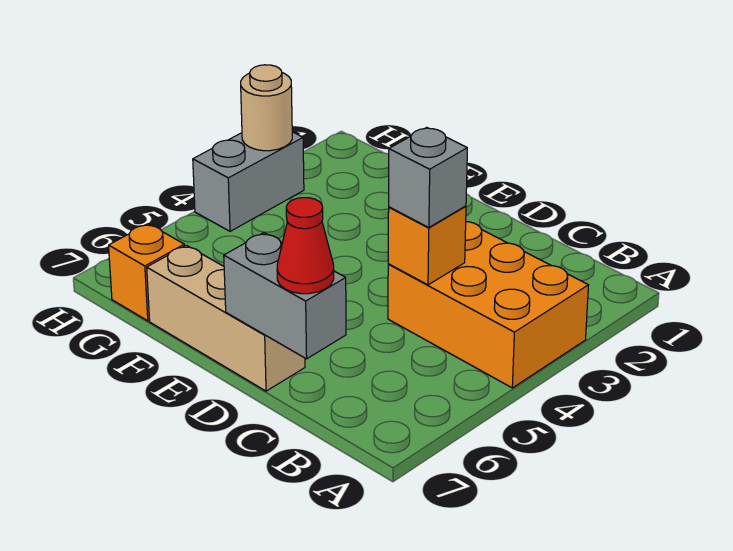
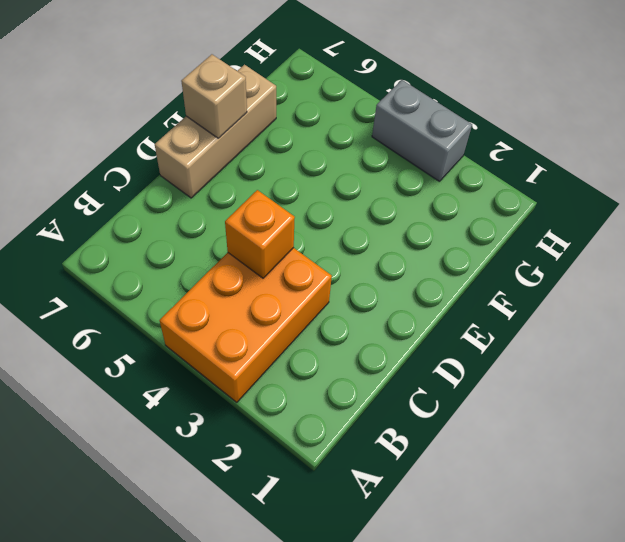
tan 1x1 brick [181,54,247,138] -> none
none -> orange 1x1 brick [109,224,184,321]
none -> grey 1x2 brick [224,233,346,359]

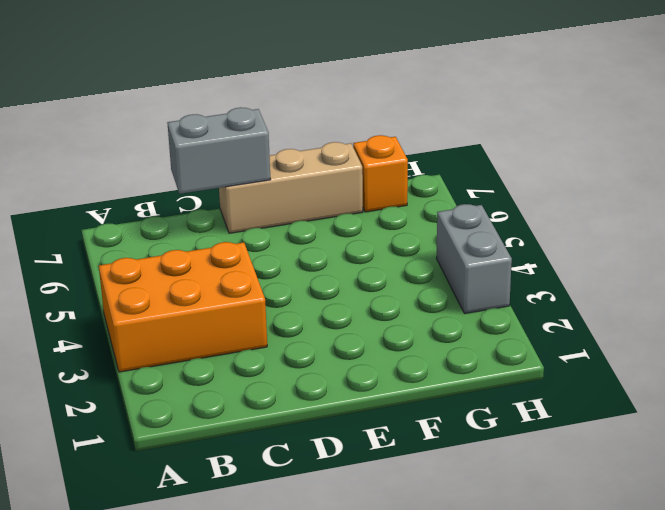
none -> orange 1x1 brick [388,206,466,285]
none -> tan 1x1 round brick [241,65,292,151]

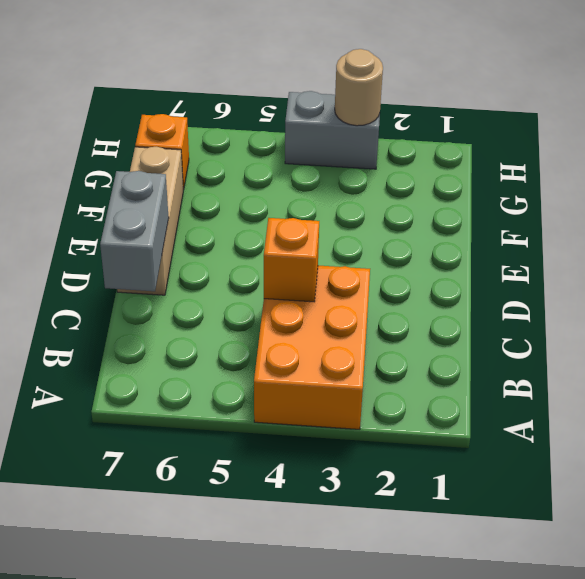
none -> grey 1x1 brick [389,127,467,228]
none -> red 1x1 cone [277,198,334,294]

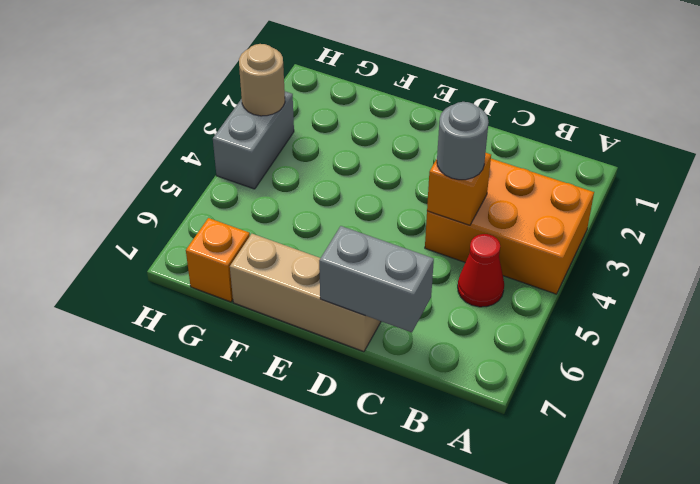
red 1x1 cone [458,234,504,307] -> red 1x1 cone moved to [277,198,334,294]
grey 1x1 round brick [437,102,489,180] -> grey 1x1 brick [389,127,467,228]

